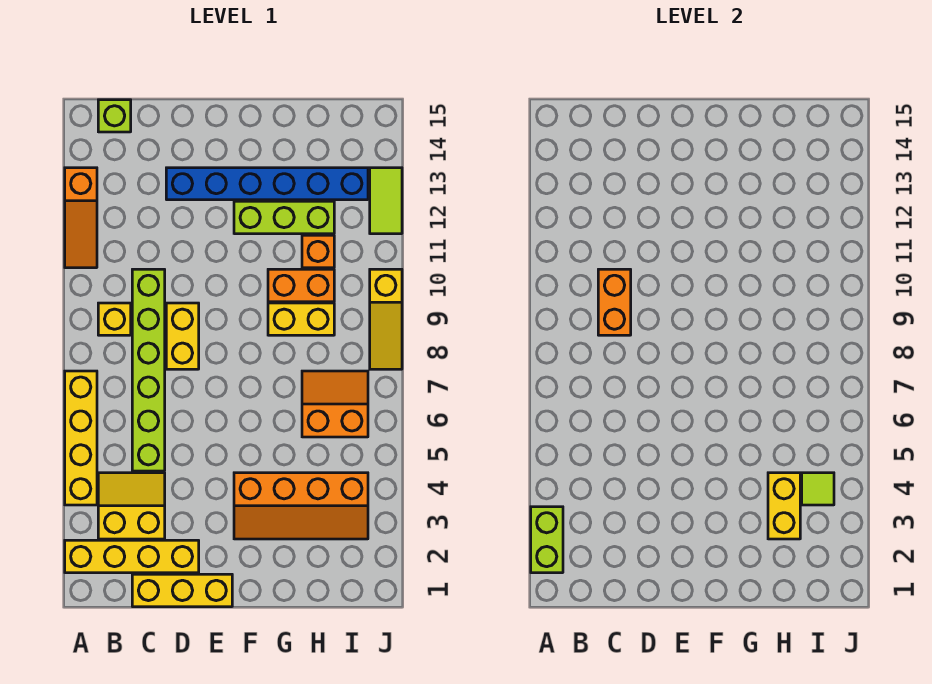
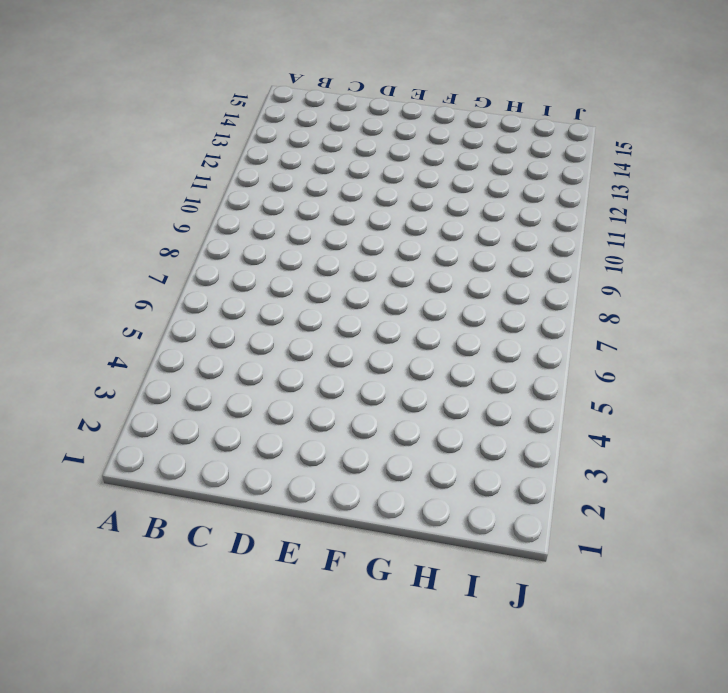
none -> yellow 1x4 brick [65,540,199,573]
none -> yellow 1x4 brick [65,371,97,505]
none -> orange 1x3 slope [65,168,97,268]

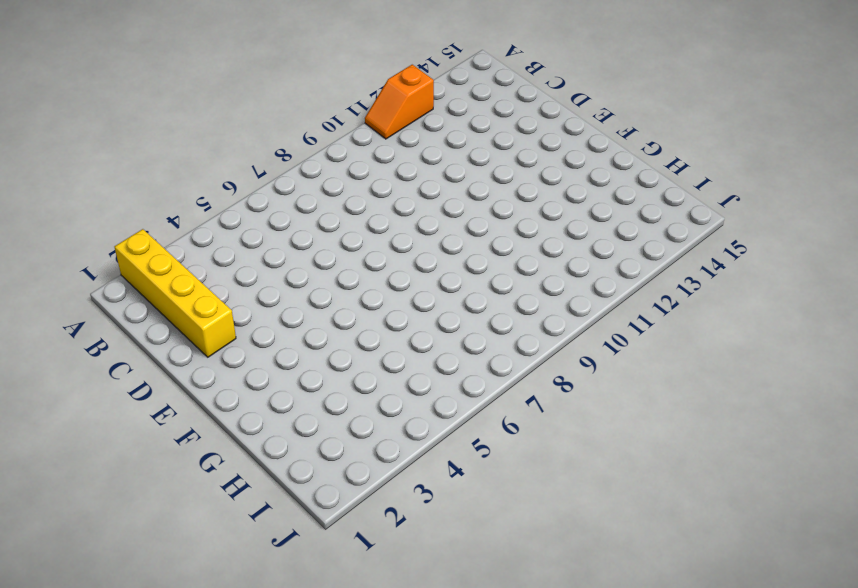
orange 1x2 slope [365,65,434,139] -> orange 1x3 slope [65,168,97,268]
none -> yellow 1x4 brick [65,371,97,505]
none -> yellow 2x2 slope [98,473,165,539]
none -> yellow 1x1 brick [98,303,131,335]

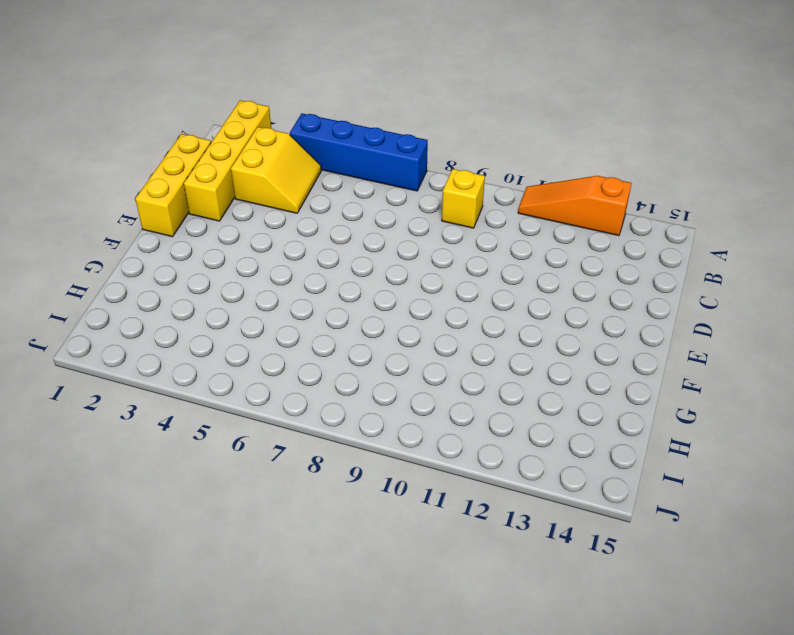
blue 1x4 brick [290,113,428,191] -> yellow 1x4 brick [65,371,97,505]
none -> lime 1x1 brick [98,100,131,132]
none -> lime 1x6 brick [132,269,165,471]
none -> yellow 1x2 brick [166,303,199,369]

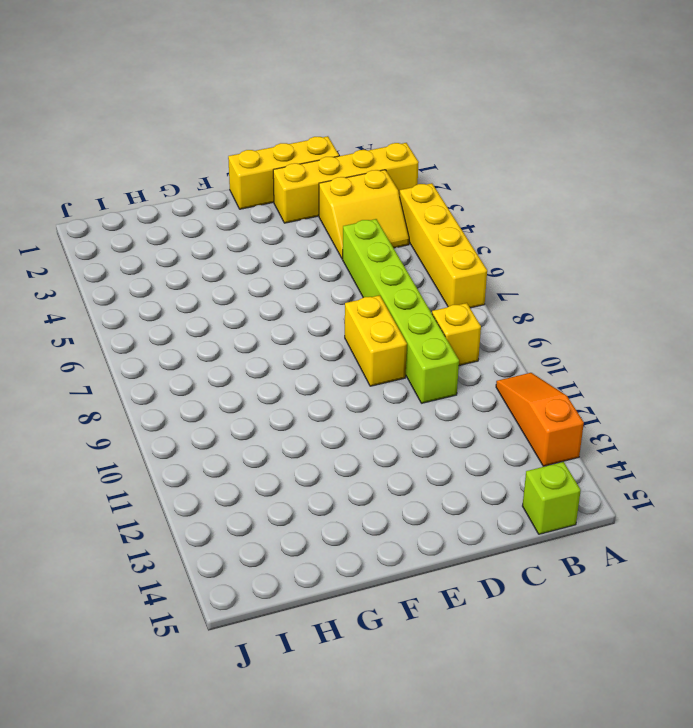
none -> blue 1x6 brick [166,168,368,200]
none -> orange 2x4 slope [234,473,368,539]
none -> lime 1x3 brick [234,201,334,234]

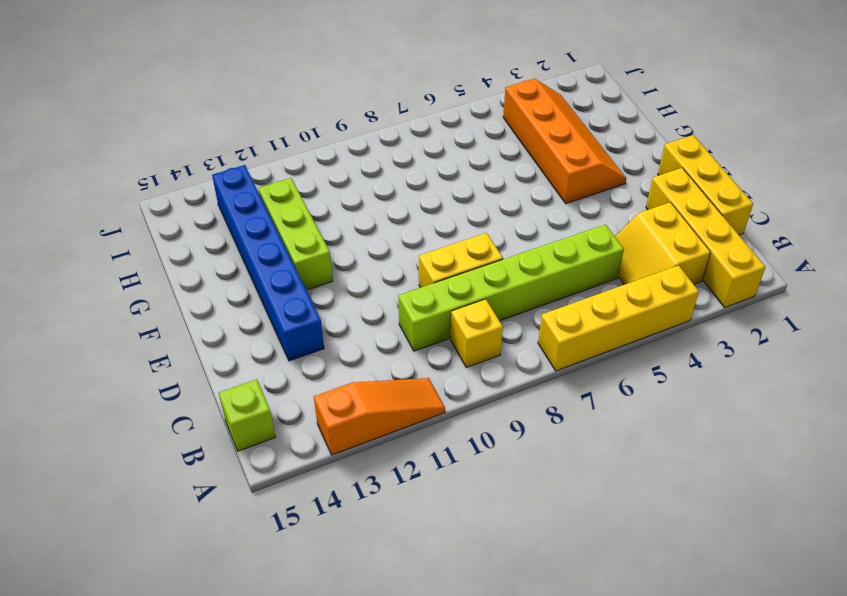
none -> yellow 1x2 brick [268,303,334,335]
none -> orange 1x2 brick [268,269,334,302]
none -> orange 2x2 slope [302,371,368,437]

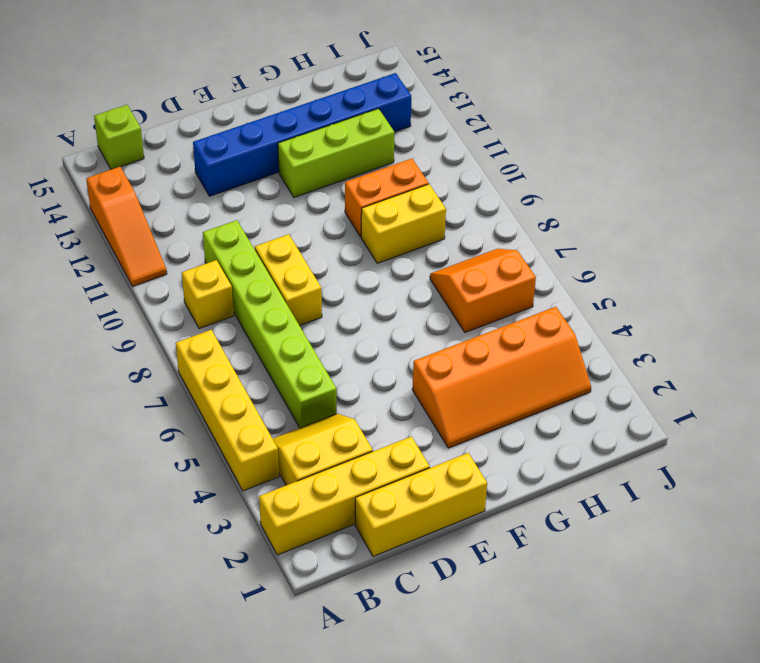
none -> orange 1x1 brick [302,235,334,268]
none -> yellow 1x3 slope [370,269,402,369]
none -> lime 1x2 tile [370,168,402,234]

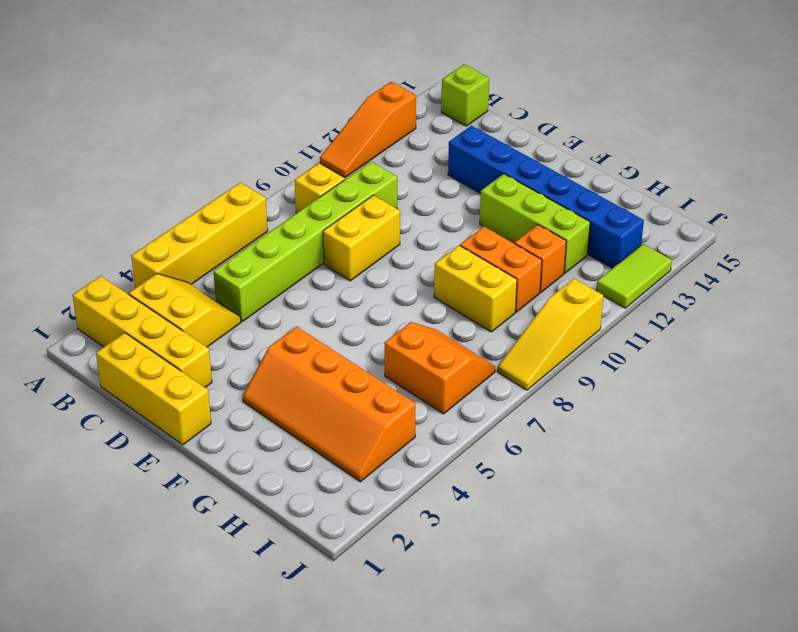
none -> lime 1x2 brick [531,507,563,573]
none -> orange 1x2 brick [598,269,631,335]
none -> yellow 1x2 brick [768,473,800,539]

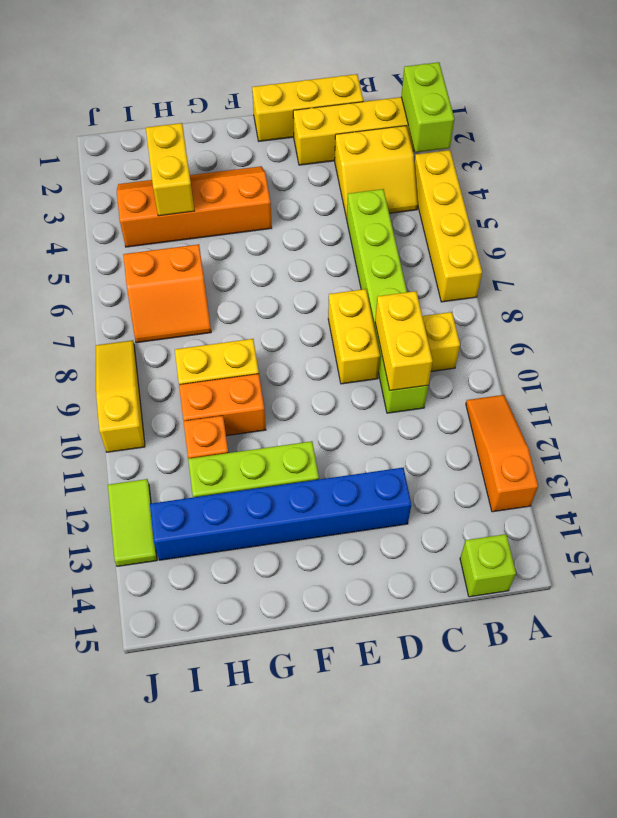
yellow 1x2 brick [375,291,433,391] -> orange 1x2 brick [598,269,631,335]
none -> lime 1x1 tile [802,473,834,505]

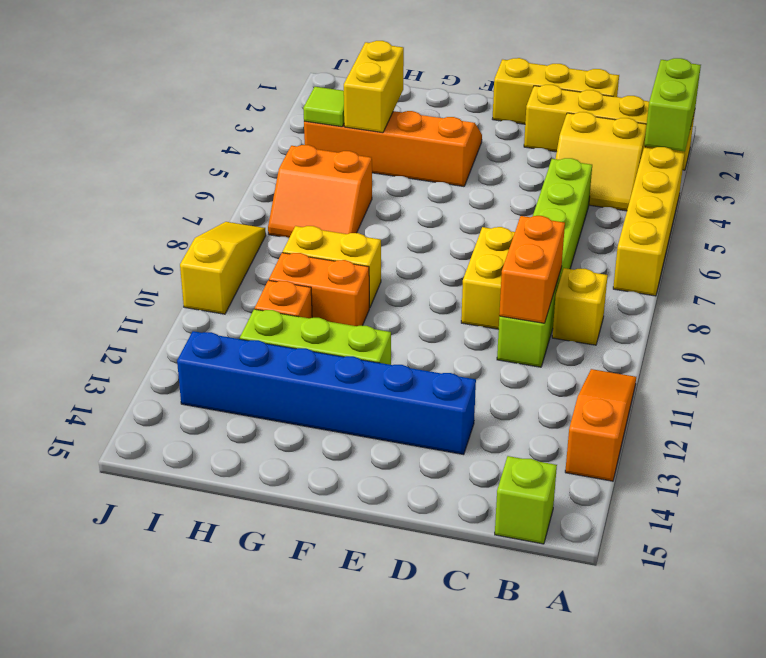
none -> lime 1x2 tile [370,168,402,234]

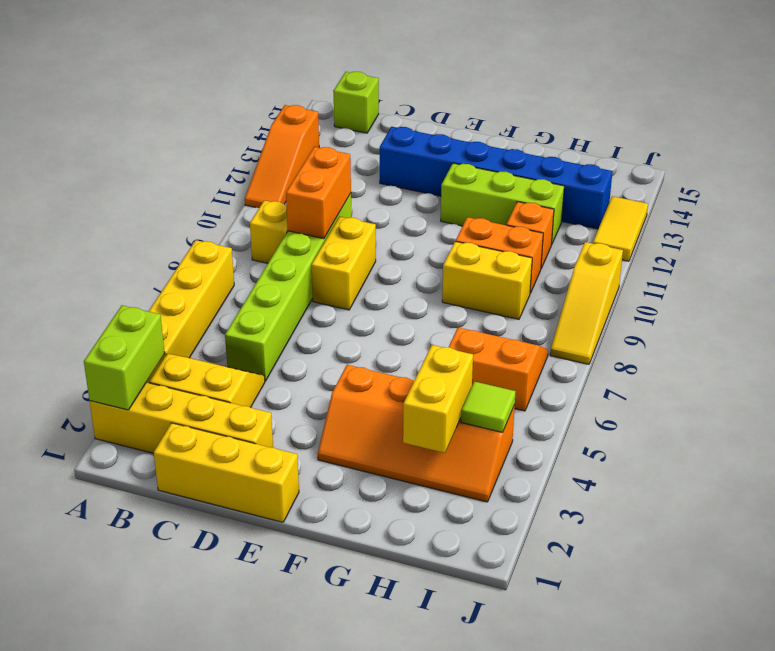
yellow 1x2 tile [593,196,648,261] -> lime 1x2 tile [370,168,402,234]

